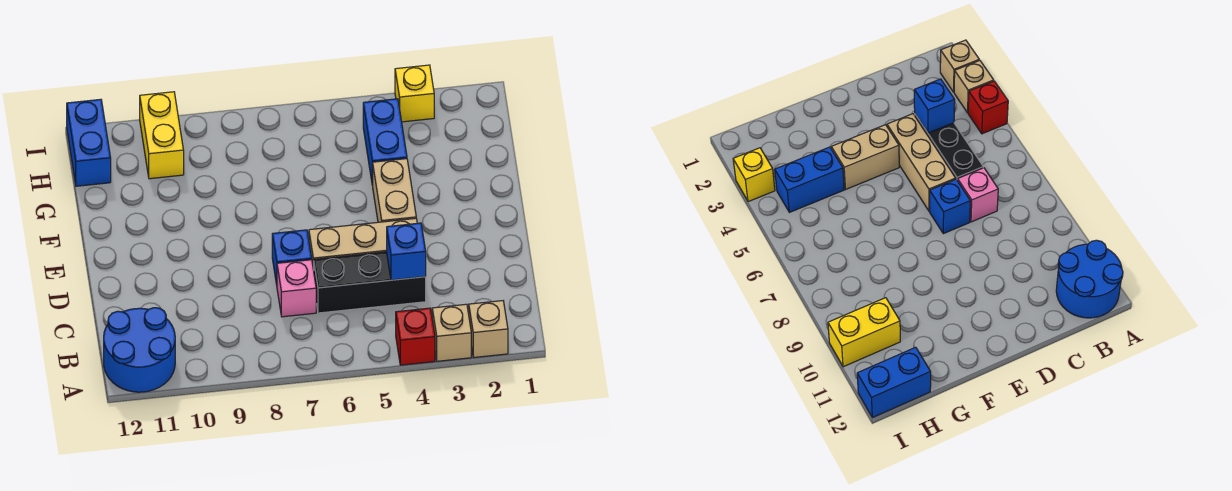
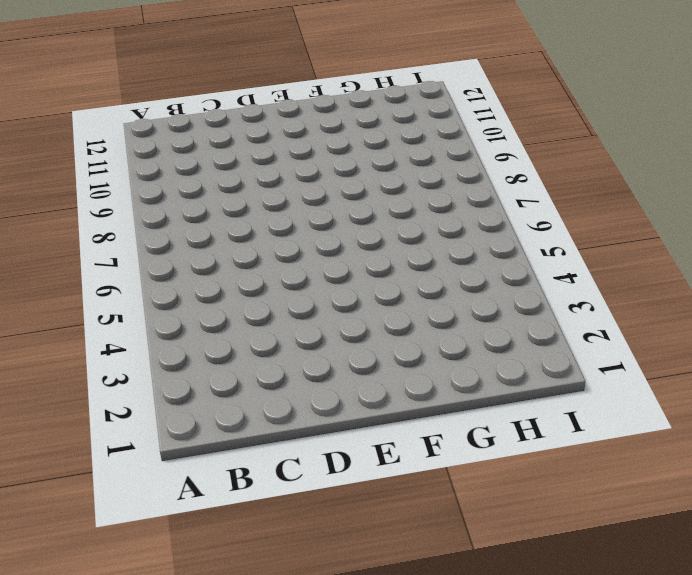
none -> tan 1x1 brick [469,301,508,358]
none -> tan 1x1 brick [432,304,471,361]
none -> red 1x1 brick [396,308,435,365]

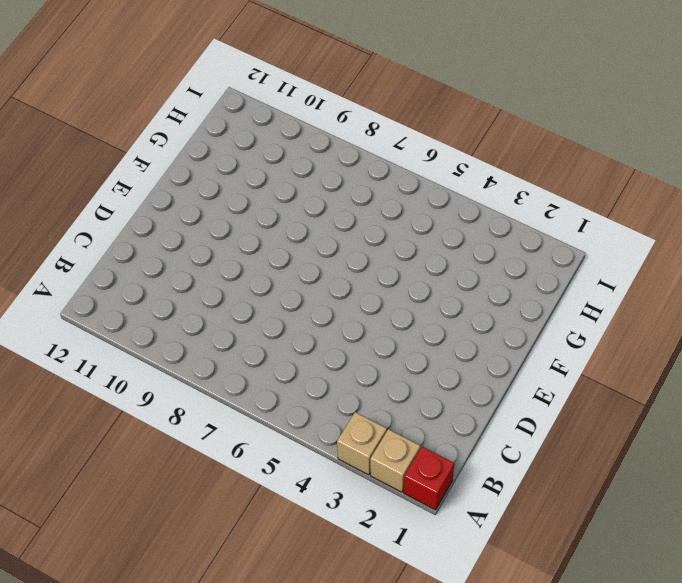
red 1x1 brick [404,447,454,510] -> red 1x1 brick moved to [396,308,435,365]
none -> blue 2x2 round brick [104,308,175,392]
none -> black 1x3 brick [314,252,426,313]
none -> pink 1x1 brick [277,260,316,317]

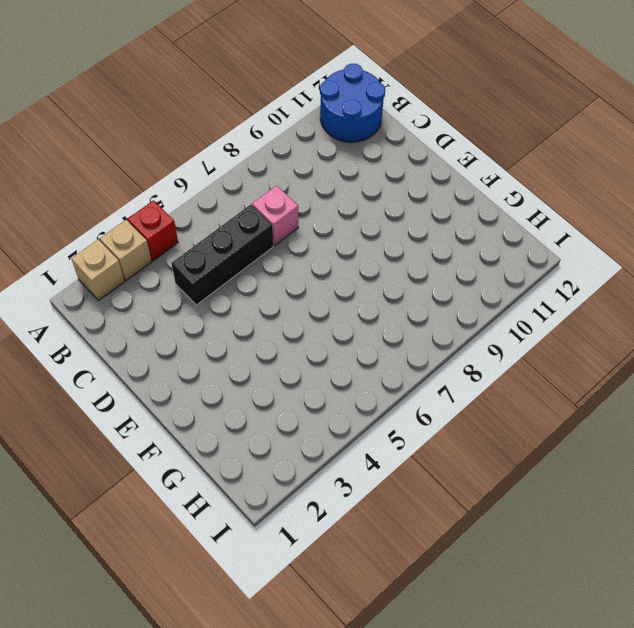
none -> tan 1x3 brick [309,218,417,270]
none -> blue 1x1 brick [272,230,312,285]
none -> tan 1x2 brick [373,159,416,222]

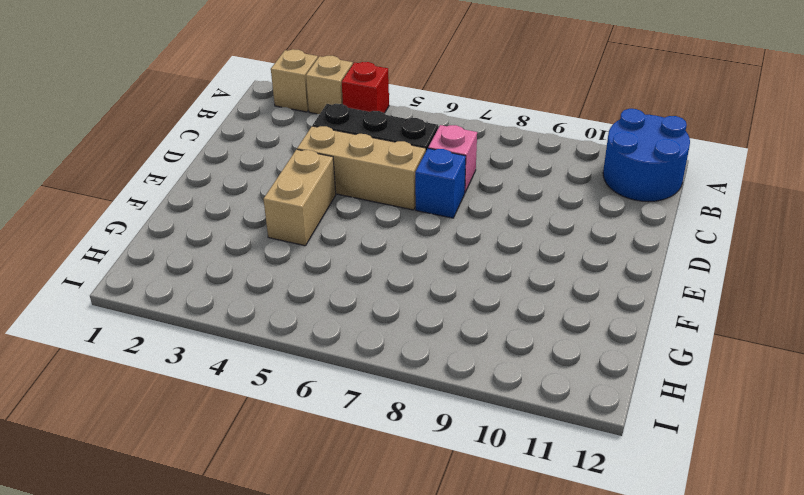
none -> blue 1x2 brick [363,99,407,185]
none -> yellow 1x2 brick [140,92,184,179]
none -> blue 1x2 brick [67,99,111,186]

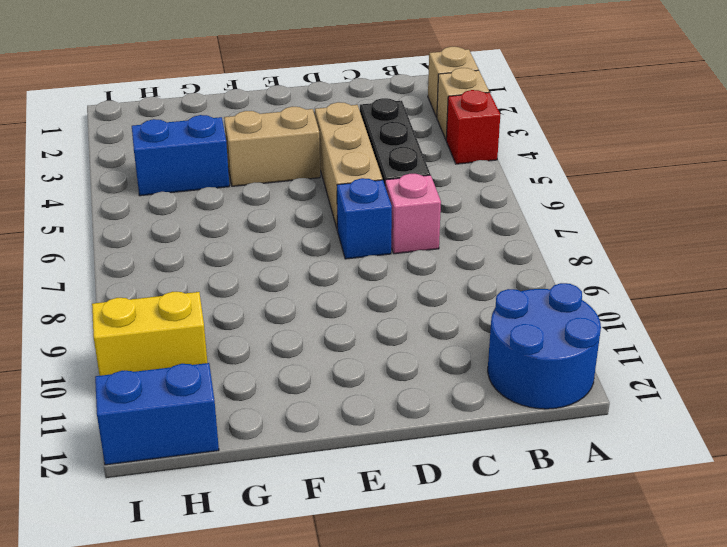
none -> yellow 1x1 brick [395,65,434,122]
none -> blue 1x1 brick [387,223,426,280]

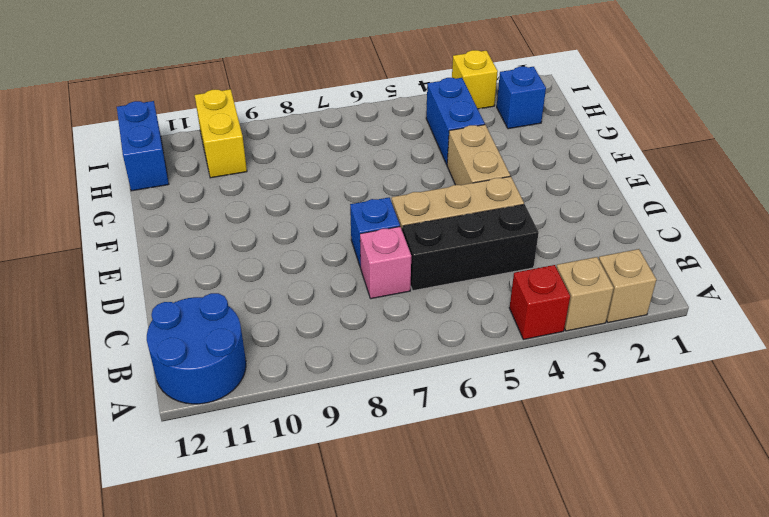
blue 1x1 brick [497,67,546,129] -> blue 1x1 brick moved to [387,223,426,280]

